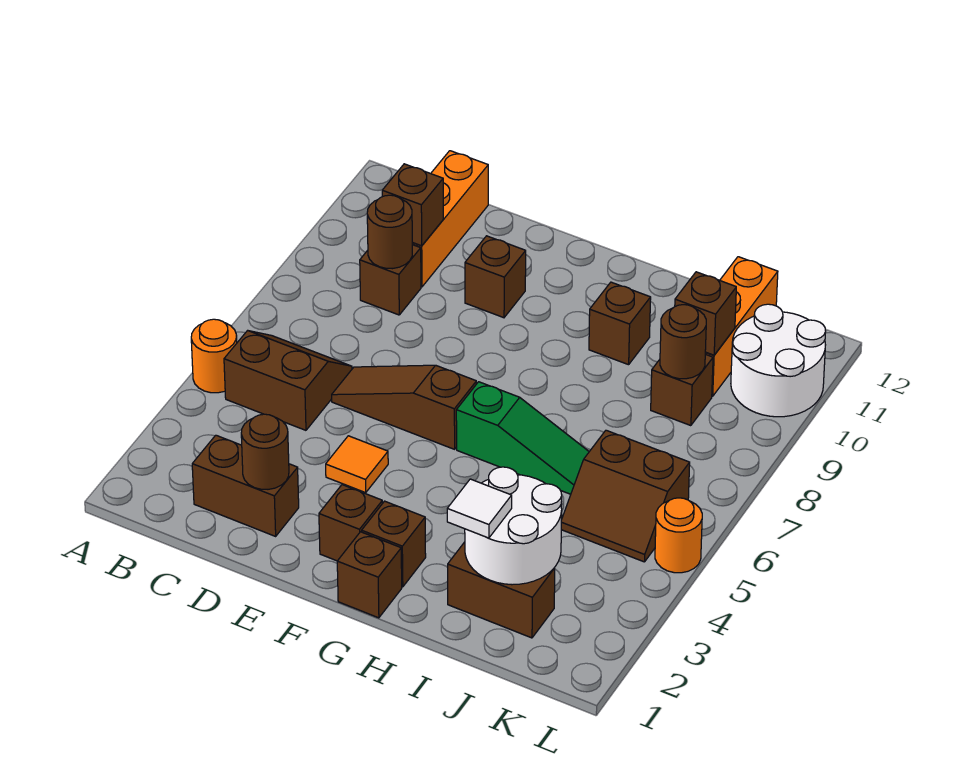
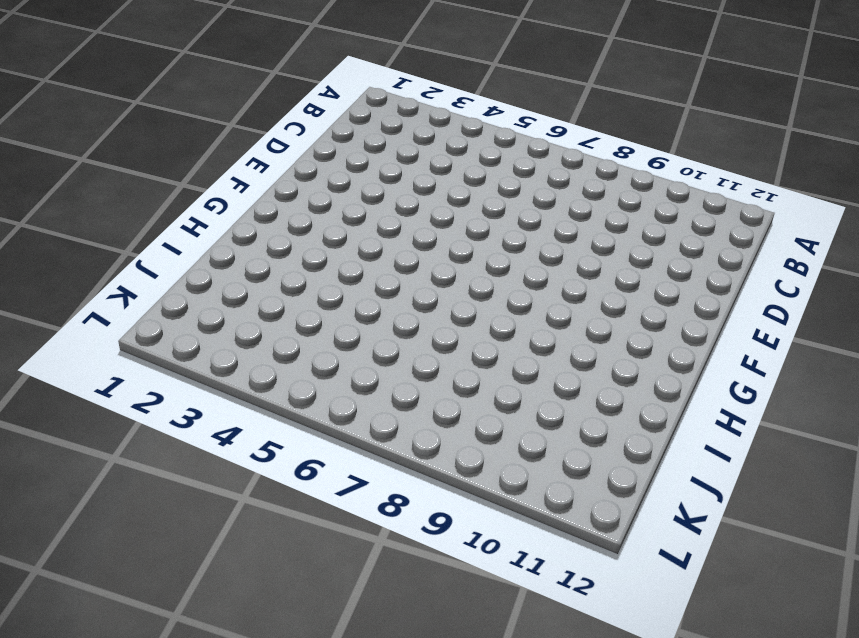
none -> orange 1x1 round brick [191,319,237,393]
none -> brown 2x2 slope [224,330,352,430]
none -> brown 1x2 brick [192,435,299,536]

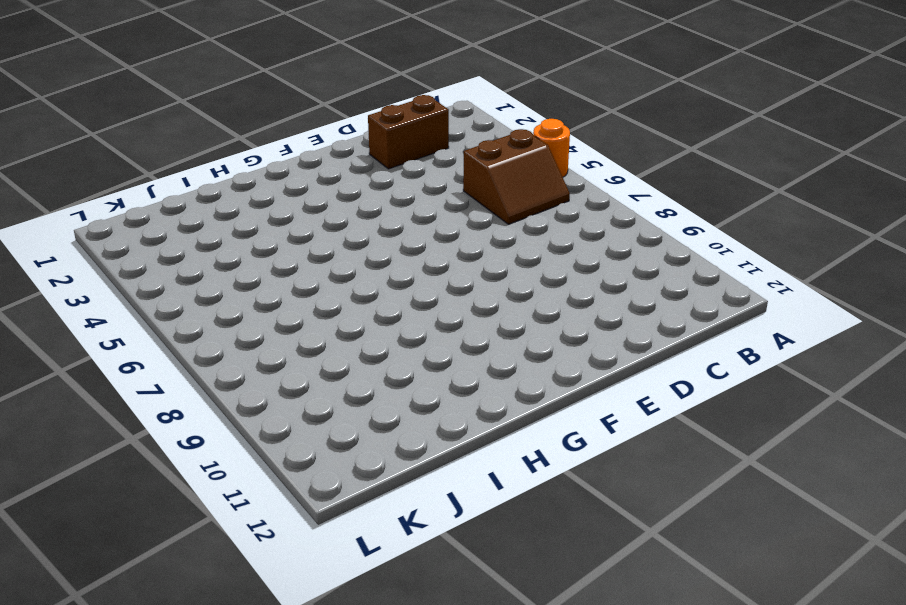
none -> brown 1x1 brick [360,245,421,315]
none -> orange 1x3 brick [412,151,488,287]
none -> brown 1x3 slope [332,365,476,449]

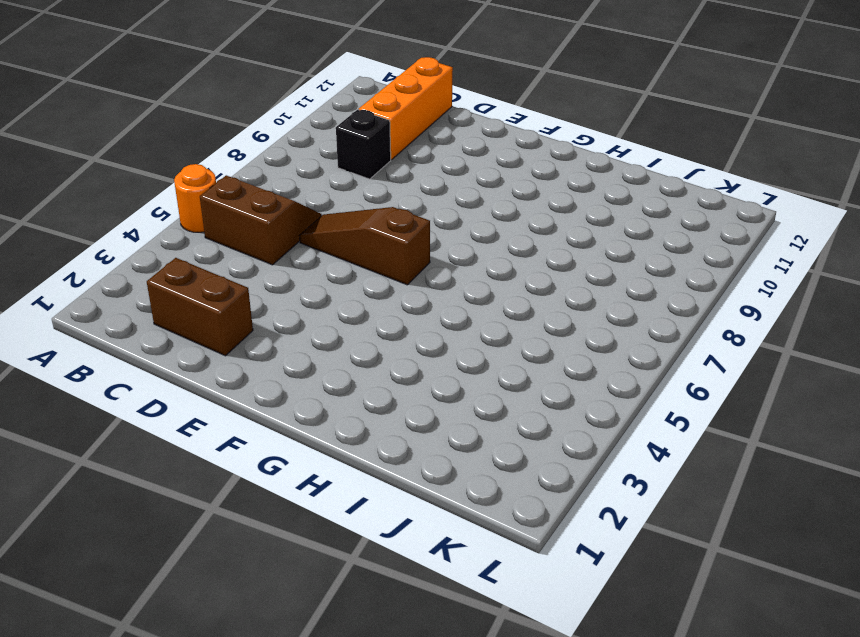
black 1x1 brick [336,110,391,179] -> brown 1x1 brick [360,245,421,315]
none -> orange 1x1 tile [326,436,388,493]
none -> brown 1x1 brick [465,236,526,318]
none -> brown 1x1 brick [319,485,382,561]

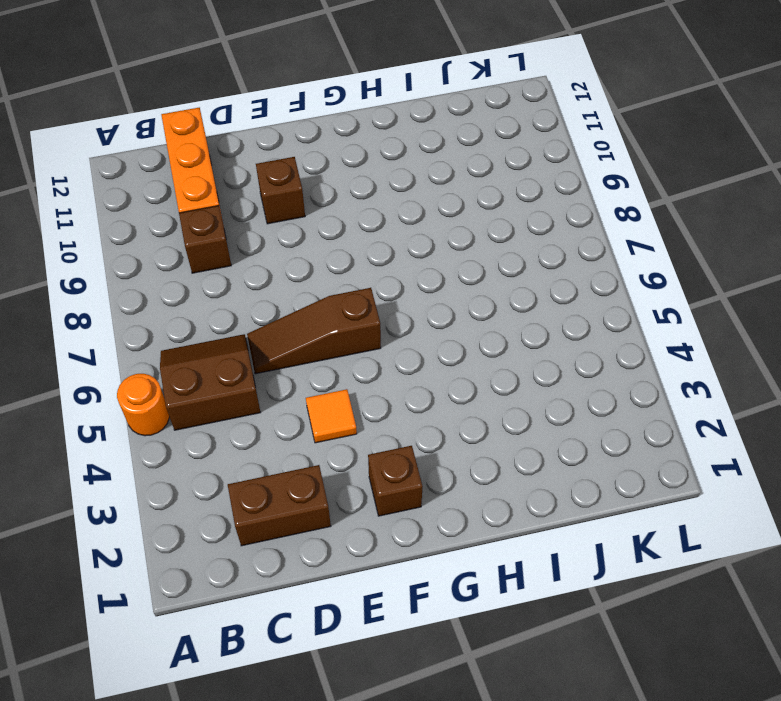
none -> brown 1x1 brick [337,532,402,618]
none -> brown 1x1 brick [362,501,426,587]
none -> green 1x3 slope [456,382,589,494]

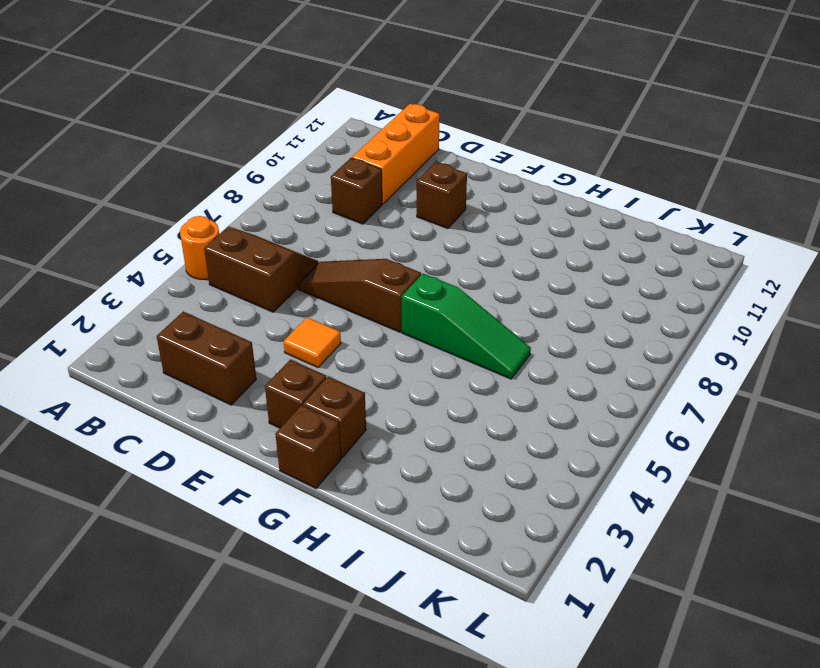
none -> brown 1x1 brick [589,282,651,365]
none -> brown 1x2 brick [448,542,555,638]
none -> brown 2x2 slope [561,430,690,562]

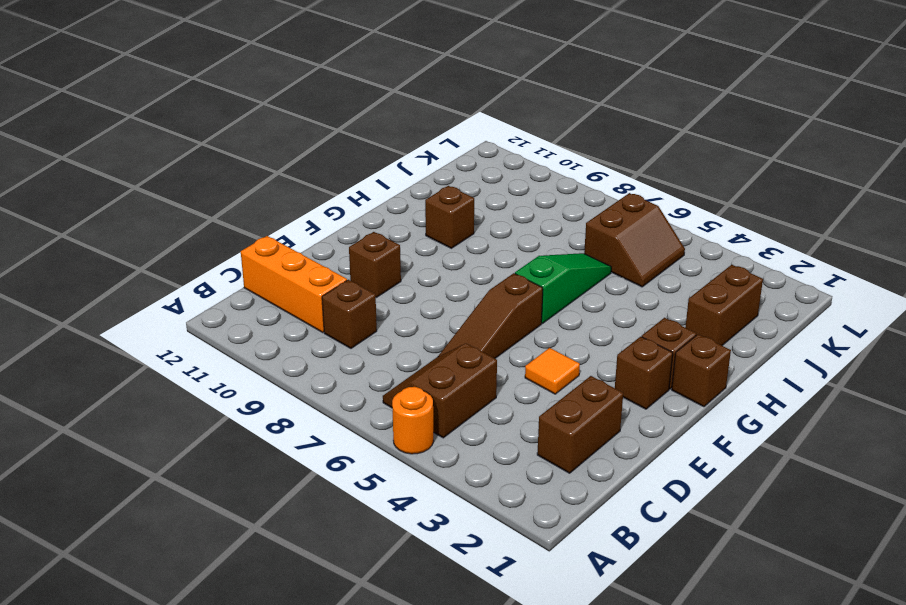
none -> brown 1x1 brick [651,354,713,426]
none -> orange 1x3 brick [705,257,778,396]
none -> white 2x2 round brick [731,304,826,417]

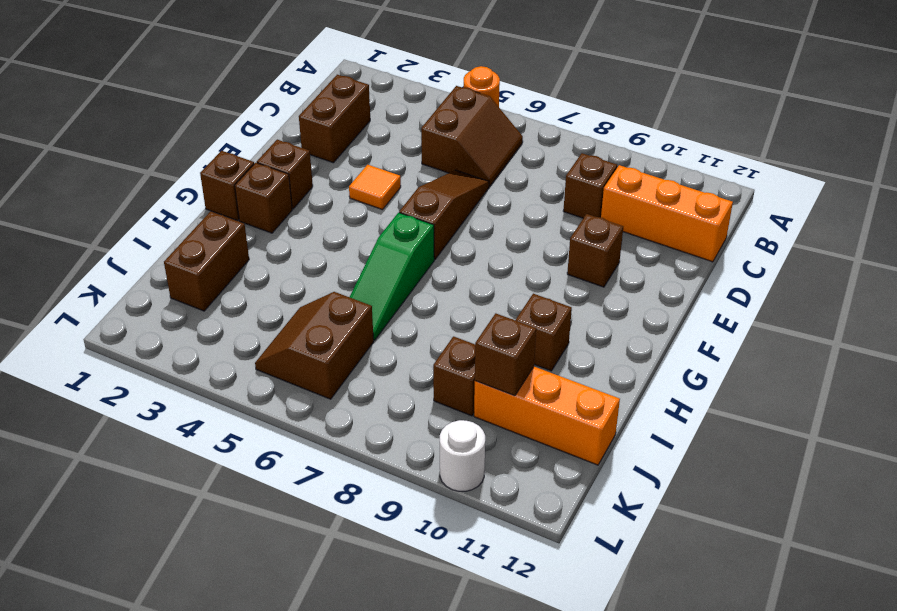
white 1x1 round brick [440,420,485,491] -> white 2x2 round brick [731,304,826,417]
none -> orange 1x1 round brick [655,498,702,573]
none -> brown 1x1 round brick [367,195,412,269]
none -> brown 1x1 brick [382,164,443,246]

